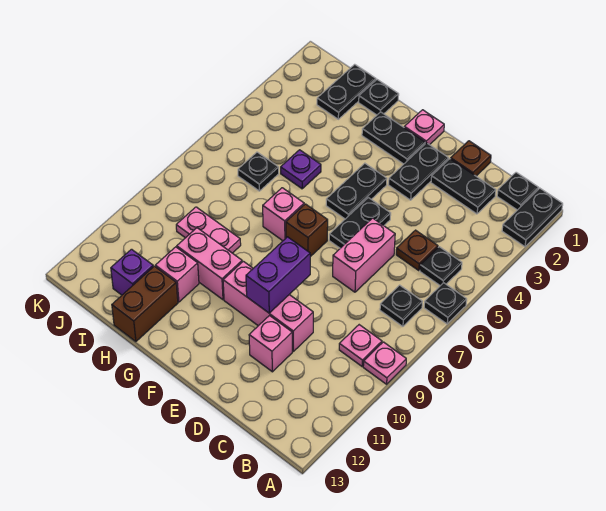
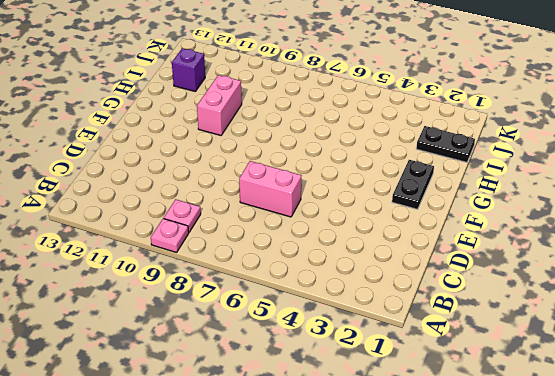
none -> black 1x2 plate [502,188,563,247]
none -> black 1x1 plate [424,283,467,324]
none -> black 1x1 plate [497,172,539,210]
none -> black 1x1 plate [420,247,462,286]

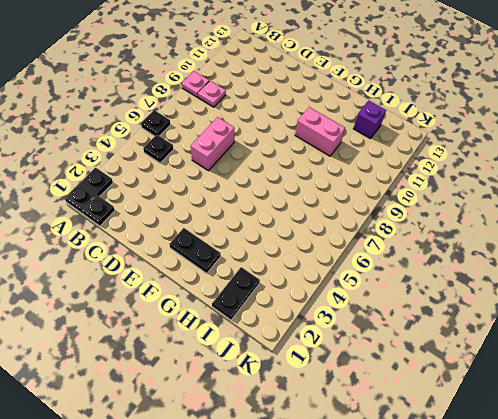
none -> black 1x1 plate [380,285,422,326]
none -> black 1x2 plate [431,159,496,214]
none -> brown 1x1 plate [396,230,438,271]
none -> brown 1x1 plate [451,141,491,176]

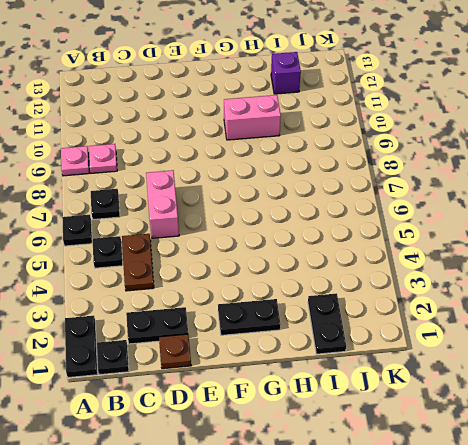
brown 1x2 plate [122,234,154,291] -> brown 1x1 plate [396,230,438,271]
none -> pink 1x3 brick [223,261,313,351]
none -> pink 1x1 brick [249,316,292,372]
none -> black 1x2 plate [389,143,449,200]
none -> black 1x2 plate [329,198,391,248]

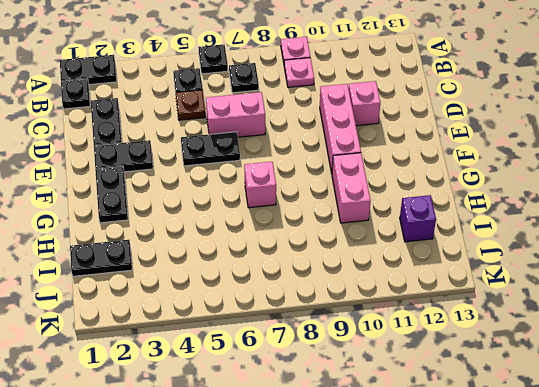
none -> brown 1x1 plate [451,141,491,176]
none -> pink 1x1 plate [404,110,444,145]
none -> black 1x2 plate [326,163,387,219]
none -> brown 1x1 brick [286,204,328,257]

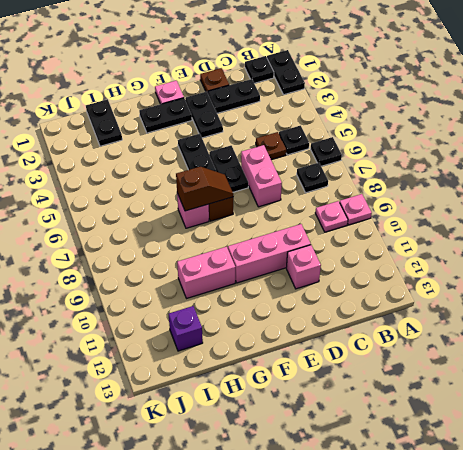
brown 1x2 slope [176,167,233,211] -> none
none -> black 1x1 plate [359,80,399,115]
none -> purple 1x1 plate [281,150,321,189]
none -> pink 1x2 plate [176,207,241,253]
none -> pink 1x1 brick [155,247,199,302]

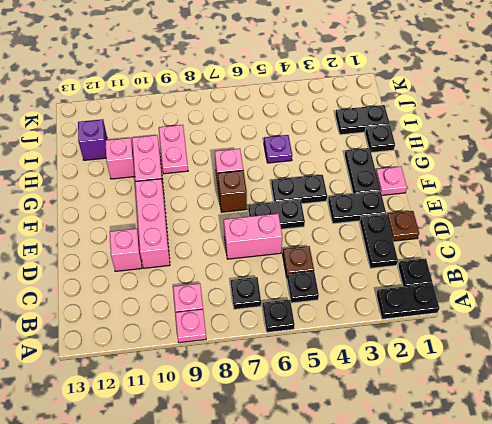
none -> brown 1x2 brick [112,266,178,342]
none -> black 1x1 plate [238,152,279,191]
none -> purple 1x2 brick [246,237,310,313]

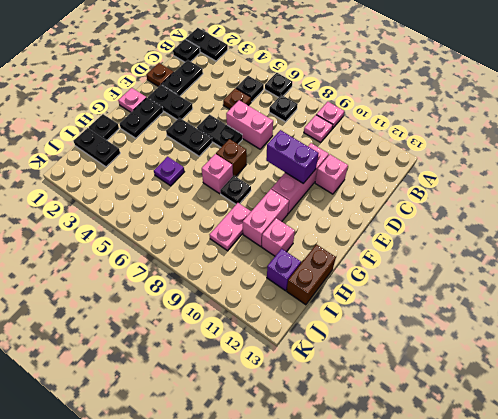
black 1x1 plate [220,176,251,204] -> black 1x1 plate moved to [238,152,279,191]
brown 1x2 brick [287,244,336,305] -> brown 1x2 brick turned to [112,266,178,342]

